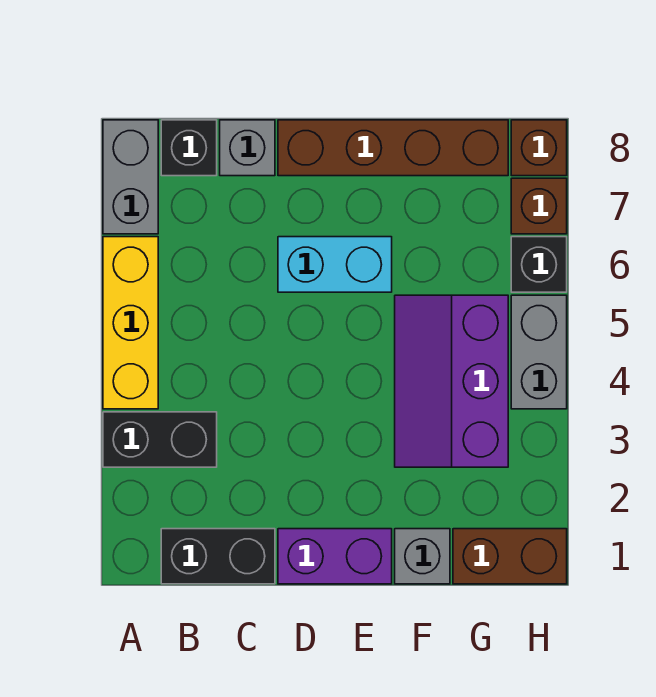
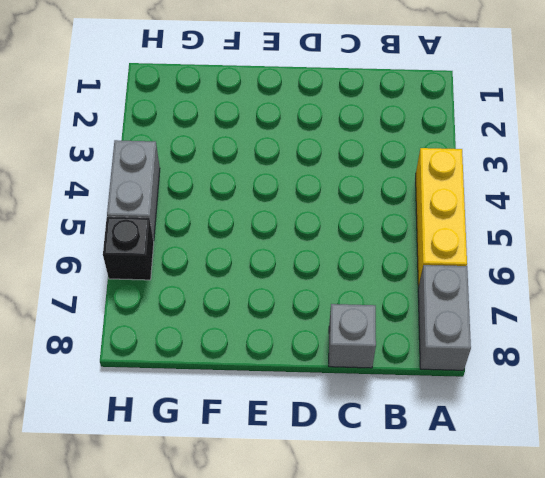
none -> black 1x2 brick [103,412,217,467]
none -> black 1x2 brick [161,529,275,584]
none -> black 1x1 brick [161,120,217,176]

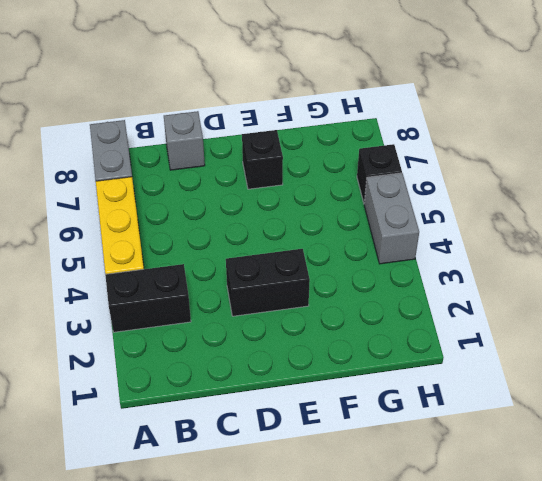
black 1x2 brick [226,249,310,316] -> black 1x2 brick moved to [161,529,275,584]
black 1x1 brick [242,130,283,189] -> black 1x1 brick moved to [161,120,217,176]
none -> purple 1x2 brick [278,529,392,584]
none -> cyan 1x2 brick [278,237,392,292]
none -> brown 1x4 brick [278,120,508,176]

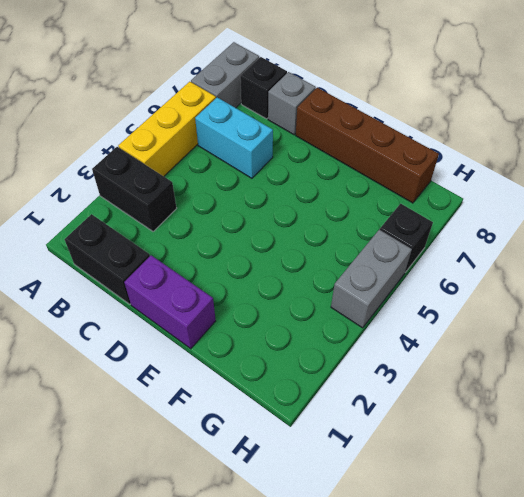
cyan 1x2 brick [195,97,273,178] -> cyan 1x2 brick moved to [278,237,392,292]
none -> grey 1x1 brick [395,529,450,584]
none -> purple 2x3 slope [395,295,508,467]
none -> brown 1x2 brick [453,529,567,584]

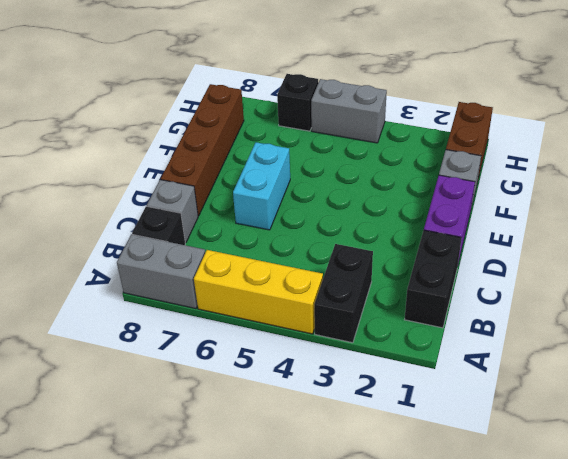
none -> purple 2x3 slope [395,295,508,467]
none -> brown 1x1 brick [511,178,567,234]
none -> brown 1x1 brick [511,120,567,176]

